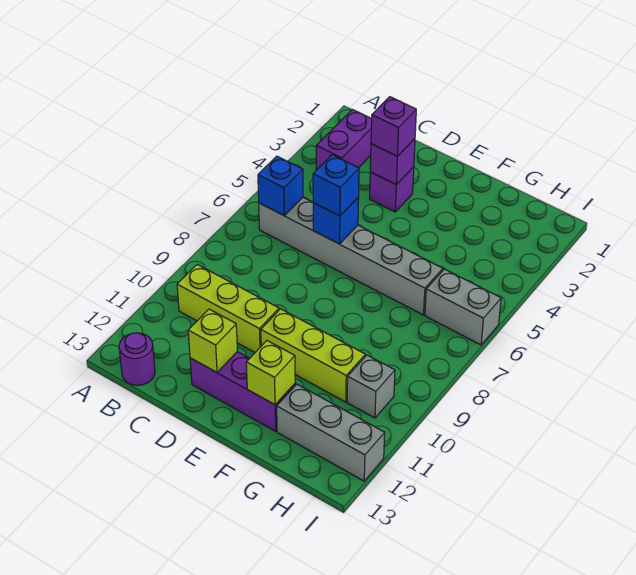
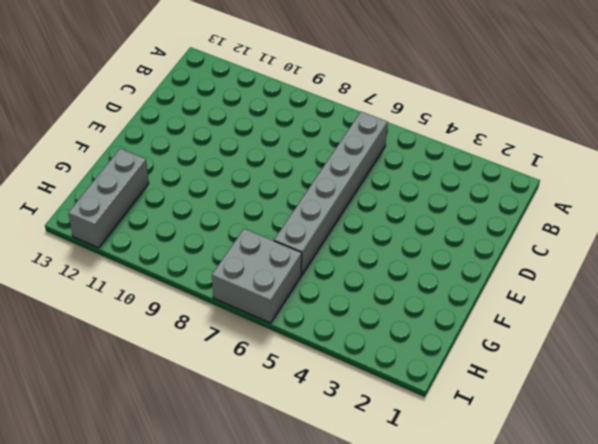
grey 2x2 brick [212,229,302,323] -> grey 1x2 brick [425,269,501,345]
none -> purple 1x2 brick [316,110,372,170]
none -> lime 1x3 brick [177,265,279,352]
none -> purple 1x1 round brick [119,333,155,385]

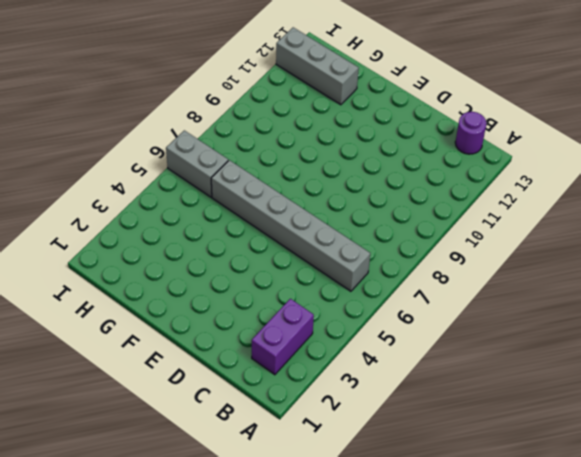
none -> lime 1x3 brick [177,265,279,352]
none -> purple 1x1 brick [370,167,414,212]
none -> purple 1x3 brick [190,352,295,431]

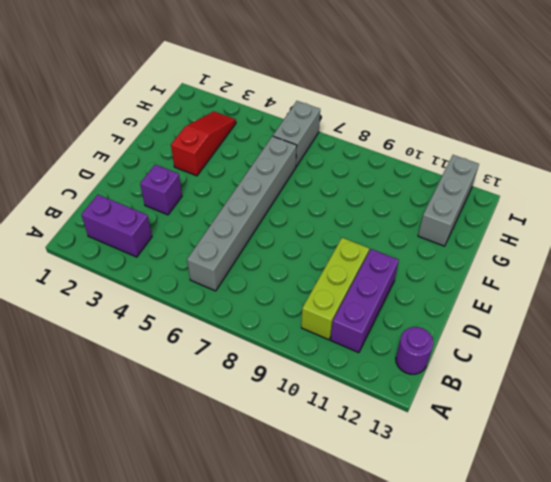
purple 1x3 brick [331,249,399,353] -> purple 1x3 brick moved to [190,352,295,431]
red 1x3 slope [171,111,236,176] -> none
none -> lime 1x3 brick [261,309,365,402]
none -> grey 1x1 brick [347,355,395,418]
none -> blue 1x1 brick [258,156,303,216]

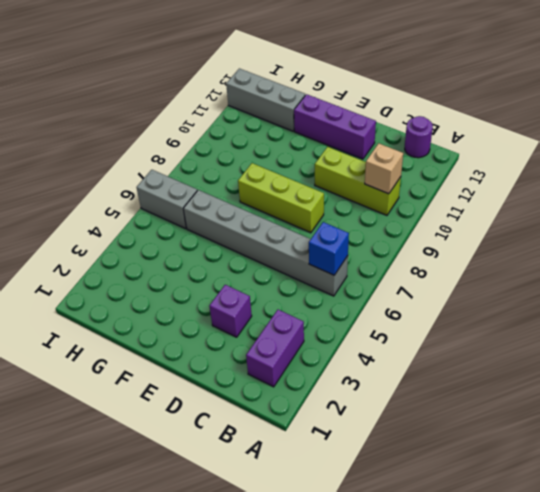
tan 1x1 brick [365,143,403,194] -> none
lime 1x3 brick [238,163,324,233] -> lime 1x3 brick moved to [261,309,365,402]
none -> grey 1x1 brick [347,355,395,418]
none -> purple 1x1 brick [370,139,415,185]
none -> blue 1x1 brick [313,197,359,244]

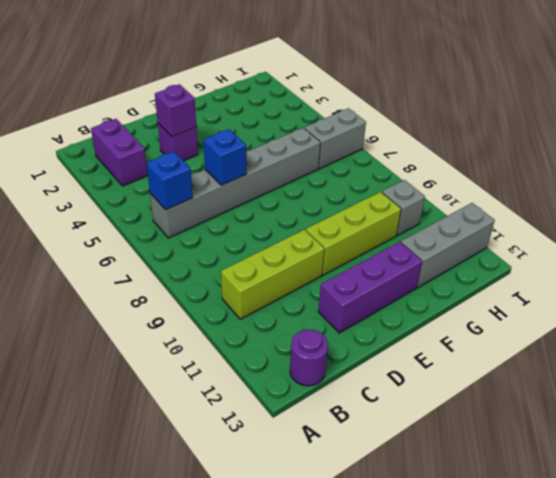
none -> lime 1x1 brick [188,309,237,372]
none -> lime 1x1 brick [246,341,295,405]
none -> purple 1x1 brick [371,97,416,156]

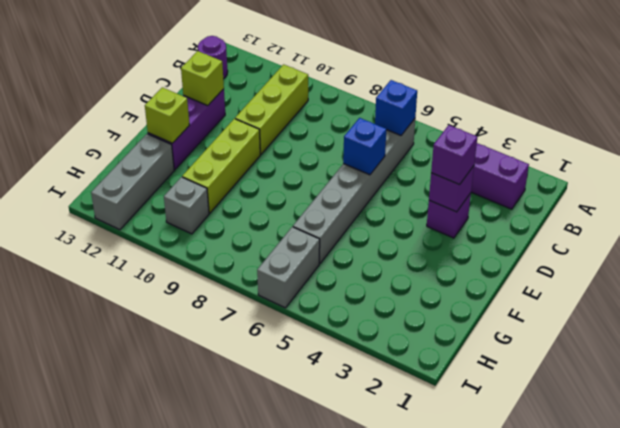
none -> blue 1x1 brick [313,155,359,216]

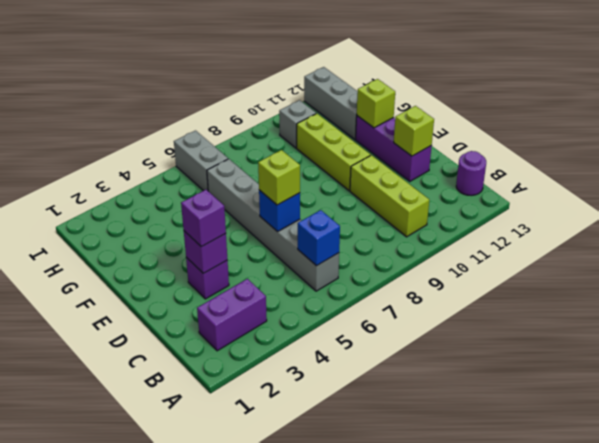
lime 1x1 brick [258,150,300,205] -> blue 1x1 brick [313,155,359,216]

